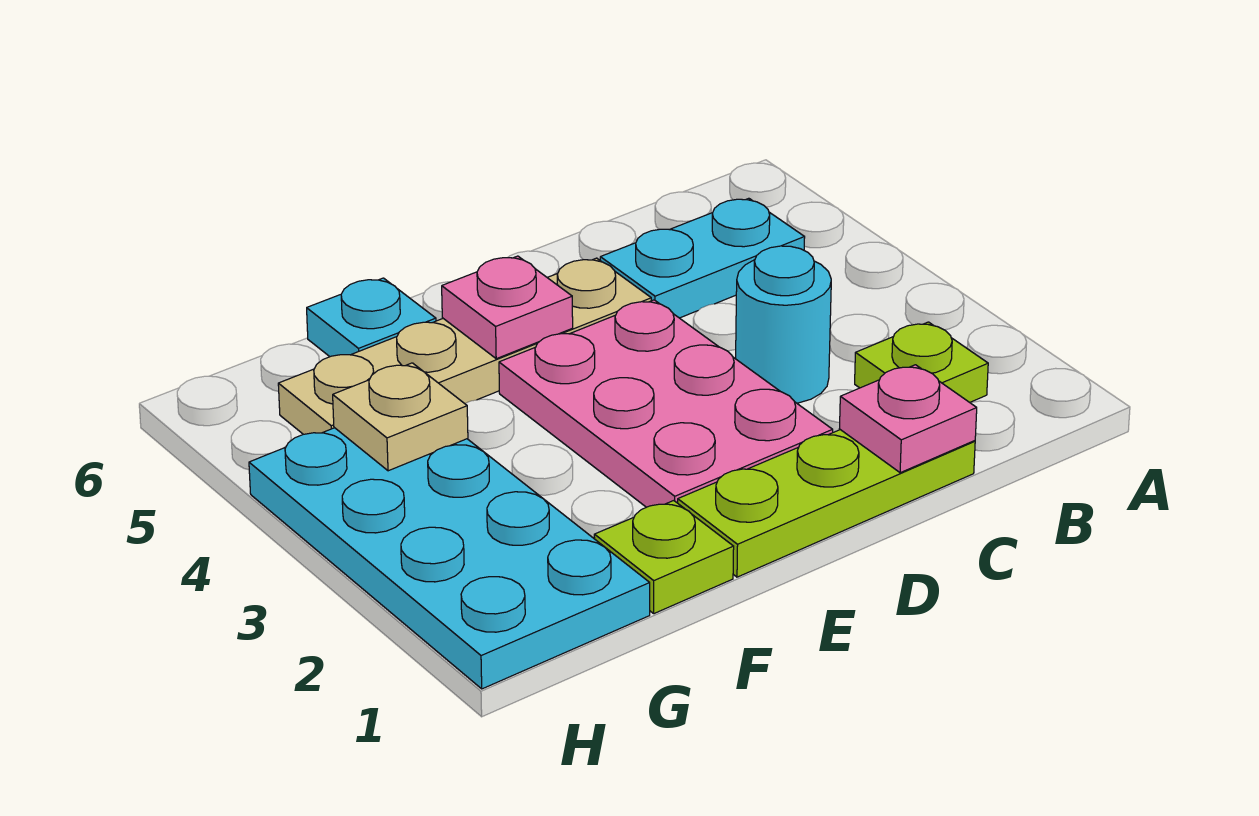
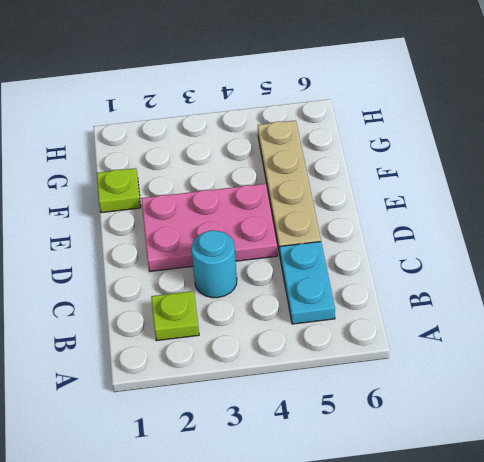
none -> lime 1x3 plate [678,430,975,577]
none -> cyan 1x1 plate [307,278,436,357]
none -> cyan 2x4 plate [249,428,650,689]

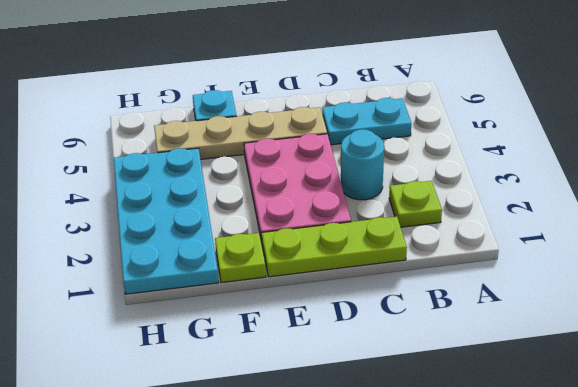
none -> pink 1x1 plate [839,365,977,473]
none -> pink 1x1 plate [442,256,573,359]
none -> tan 1x1 plate [333,363,468,471]

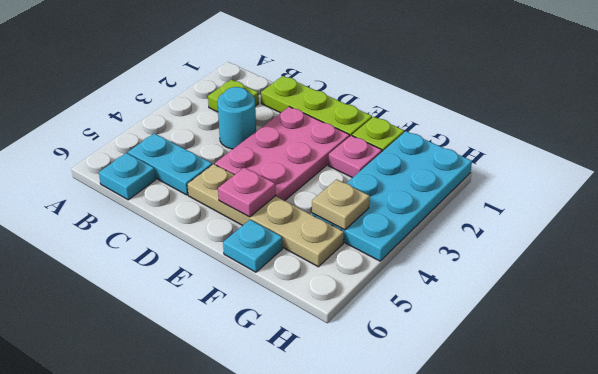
cyan 1x1 plate [99,153,156,200] -> none
pink 1x1 plate [328,135,382,178] -> pink 1x1 plate moved to [839,365,977,473]

